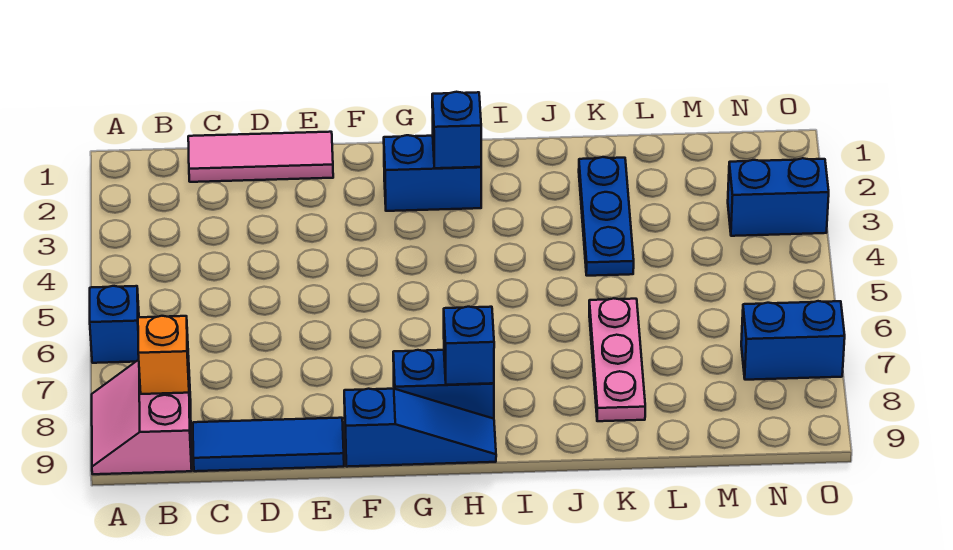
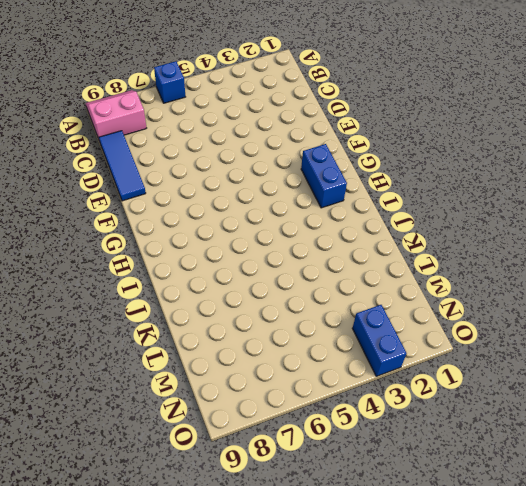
none -> pink 1x3 tile [188,132,333,182]
none -> blue 1x3 slope [344,389,496,467]
none -> blue 1x2 brick [393,350,494,419]

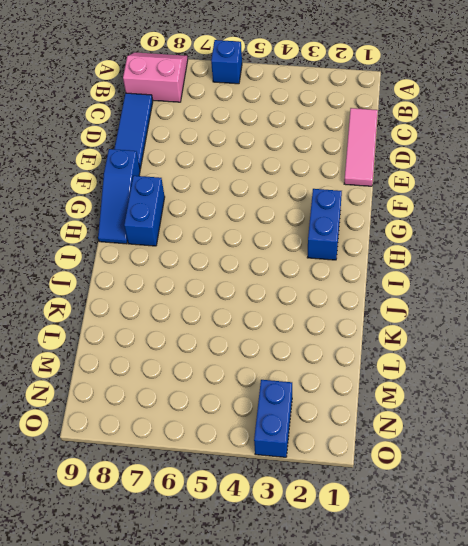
none -> blue 1x3 plate [579,157,634,276]
none -> pink 1x3 plate [589,298,645,421]
none -> blue 1x2 brick [741,301,845,380]

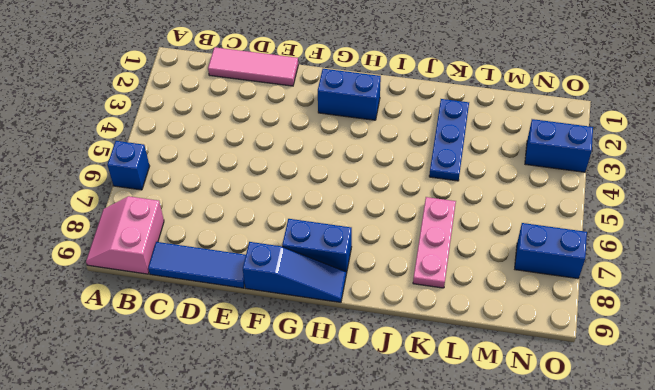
none -> orange 1x1 brick [138,316,189,394]
none -> blue 1x1 brick [432,92,481,168]
none -> blue 1x1 brick [444,307,494,385]

